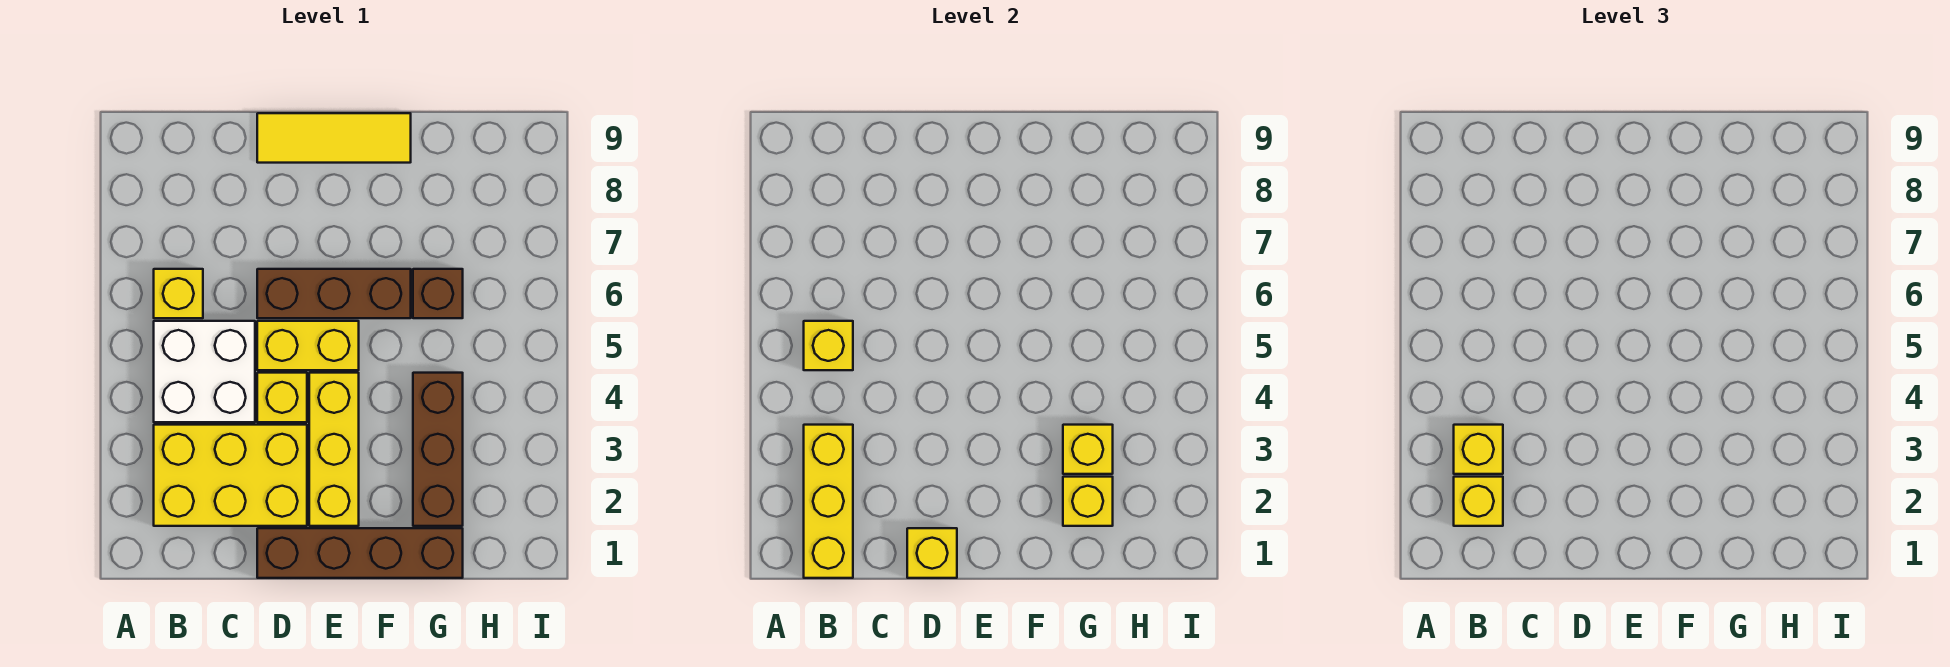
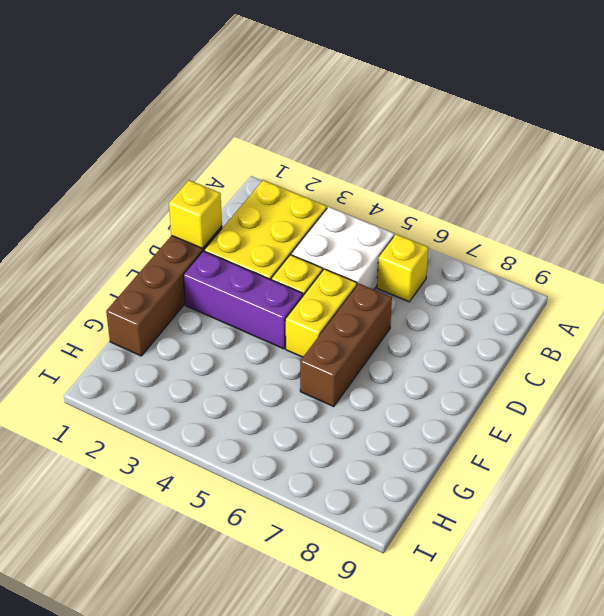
purple 1x3 brick [183,251,303,349] -> yellow 1x3 brick [309,373,359,526]
none -> yellow 1x3 tile [257,113,411,163]
none -> brown 1x3 brick [413,373,463,526]
none -> brown 1x1 brick [413,269,463,318]

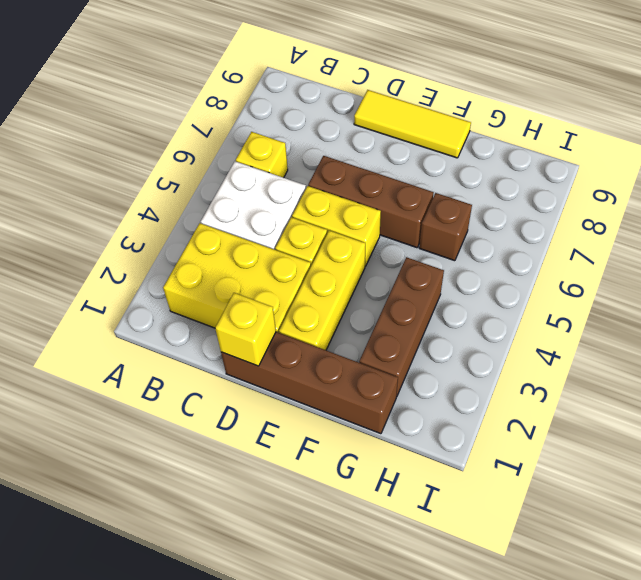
none -> yellow 1x3 brick [804,425,853,578]
none -> yellow 1x1 brick [804,321,853,370]
none -> yellow 1x1 brick [1063,477,1113,526]

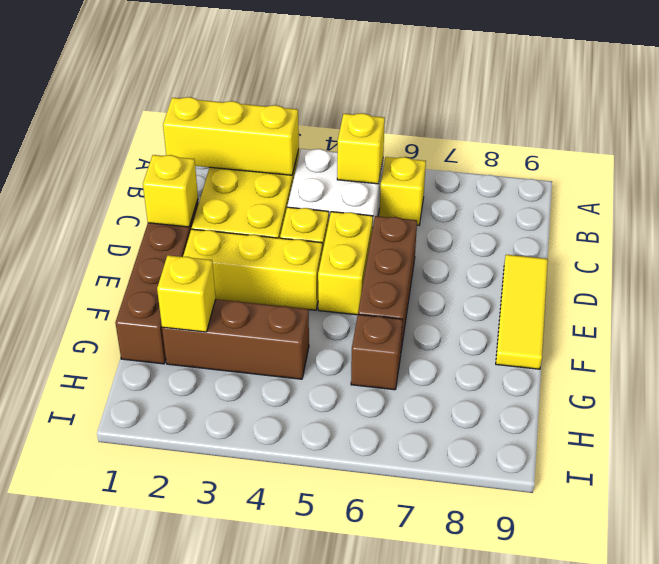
none -> yellow 1x1 brick [1063,425,1113,474]
none -> yellow 1x1 brick [1454,477,1503,526]
none -> yellow 1x1 brick [1454,425,1503,474]

